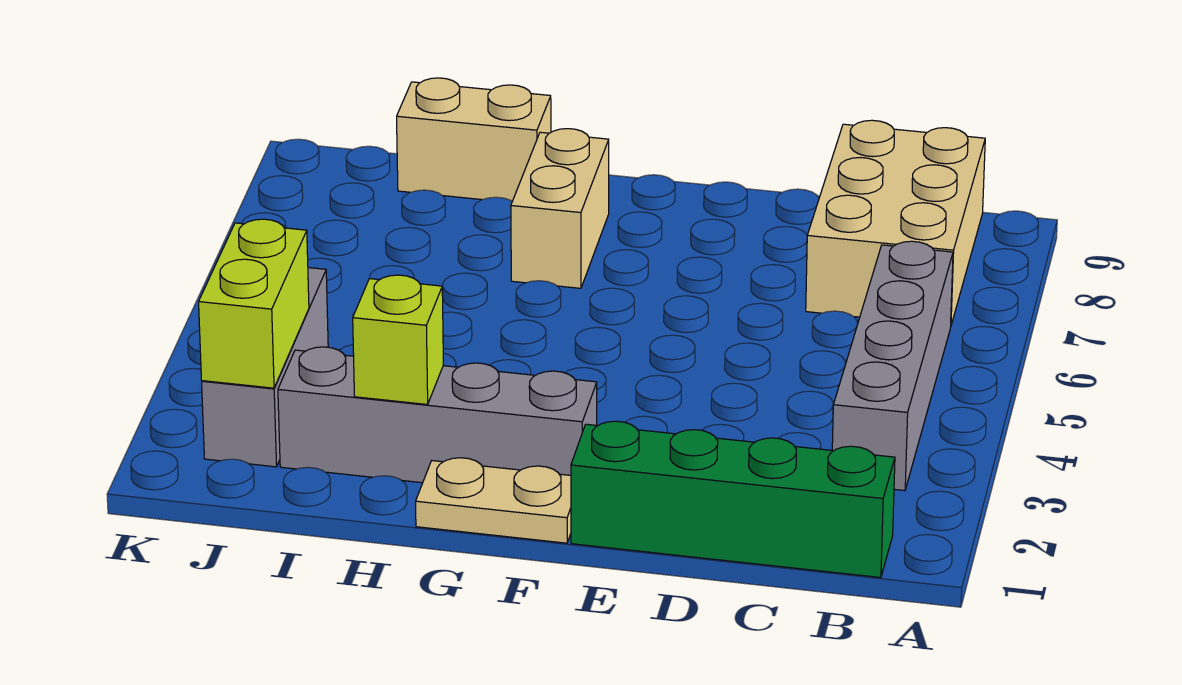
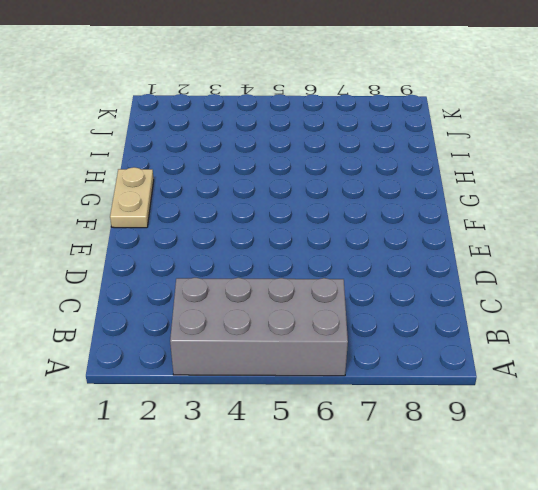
grey 2x4 brick [170,278,348,376] -> grey 1x4 brick [832,241,953,491]
none -> green 1x4 brick [571,421,895,578]
none -> tan 2x3 brick [806,120,985,325]

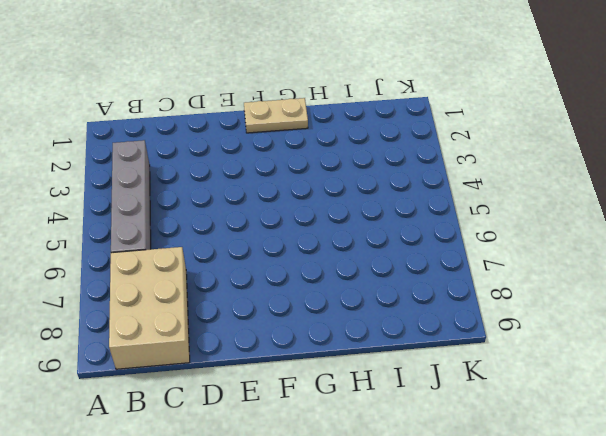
none -> green 1x4 brick [571,421,895,578]
none -> grey 1x4 brick [278,347,597,483]

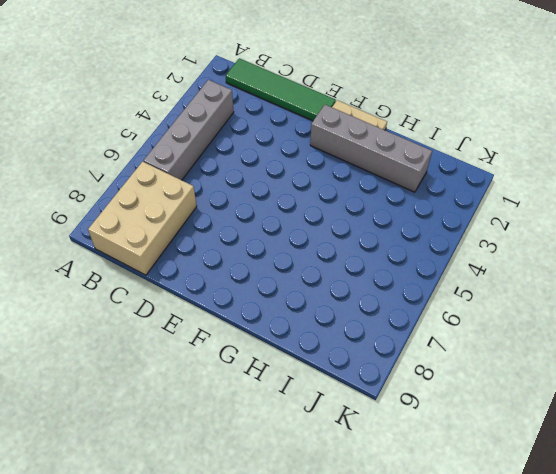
green 1x4 tile [226,58,336,121] -> green 1x4 brick [571,421,895,578]
none -> tan 1x2 brick [511,129,609,288]
none -> tan 1x2 brick [397,78,551,201]

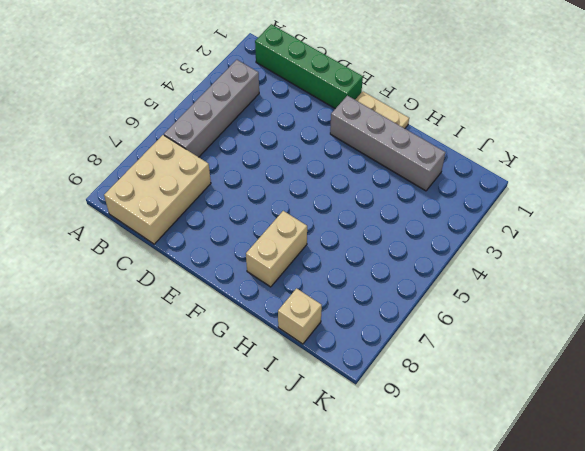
tan 1x1 brick [278,288,322,344] -> tan 1x2 brick [397,78,551,201]
none -> grey 1x3 brick [202,268,328,467]
none -> lime 1x1 brick [353,275,443,405]

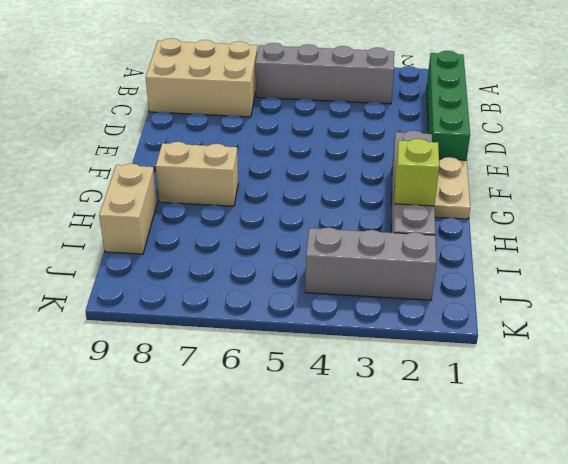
none -> lime 1x2 brick [199,219,309,388]

